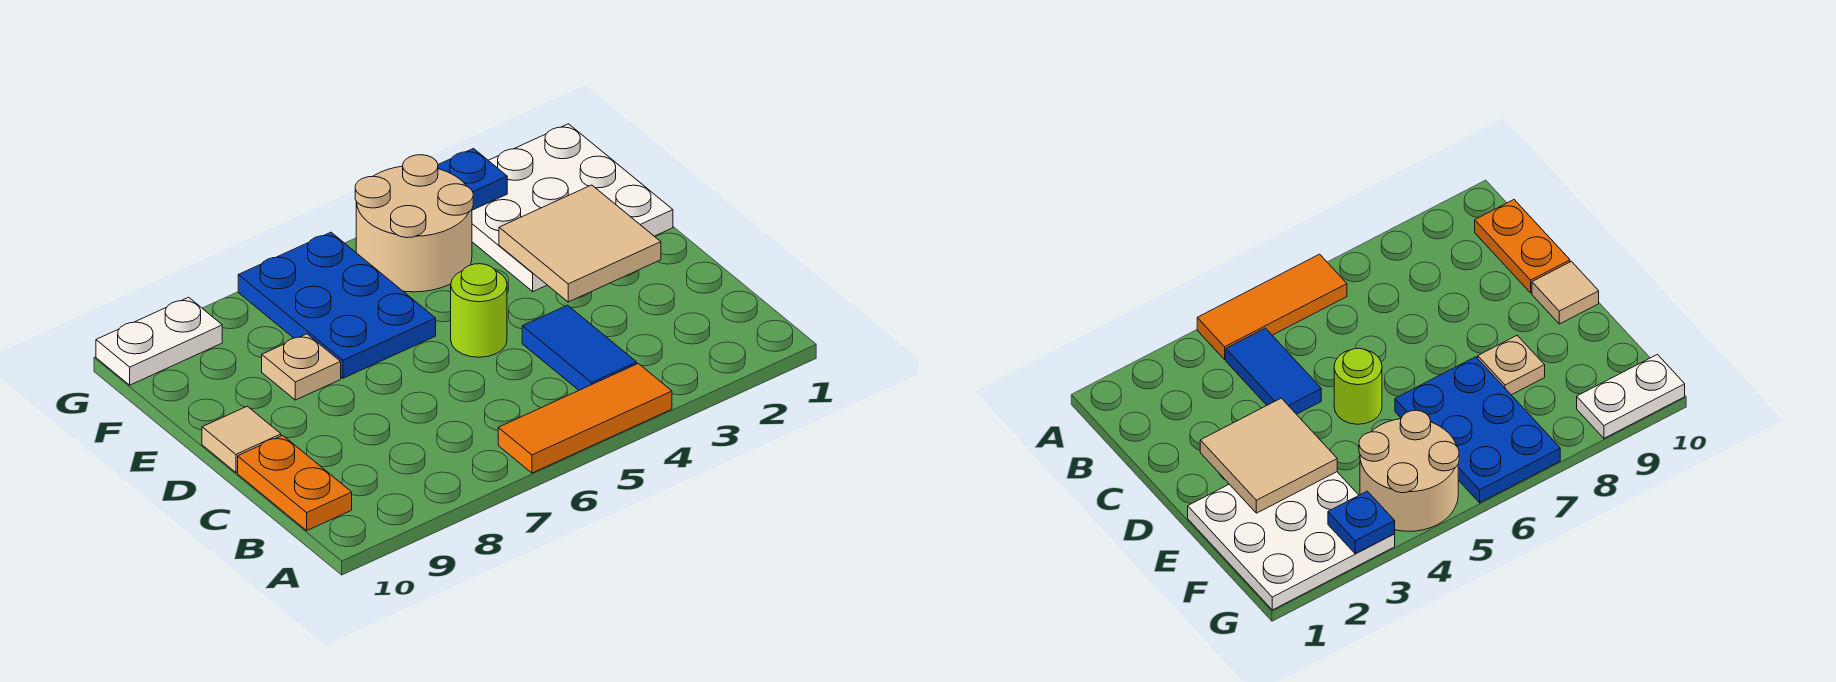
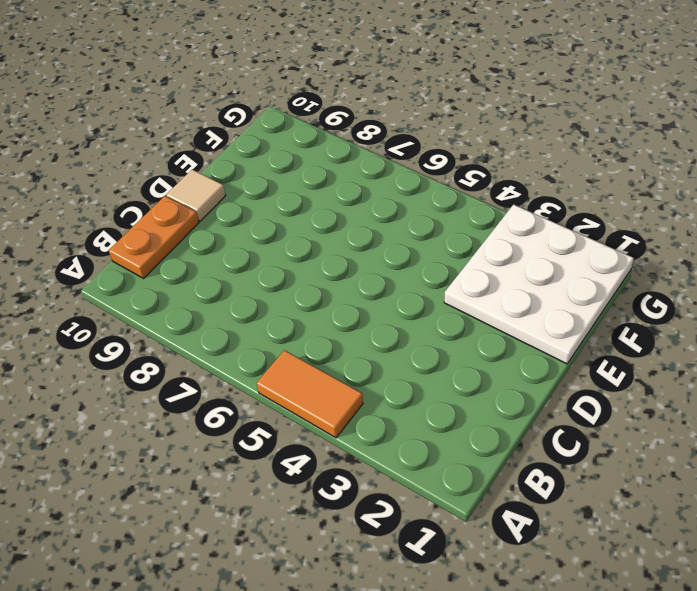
orange 1x2 tile [256,350,363,438] -> orange 1x3 tile [498,363,672,473]
none -> blue 1x2 tile [522,305,637,390]
none -> lime 1x1 round brick [451,264,507,357]
none -> blue 2x3 plate [238,232,436,378]

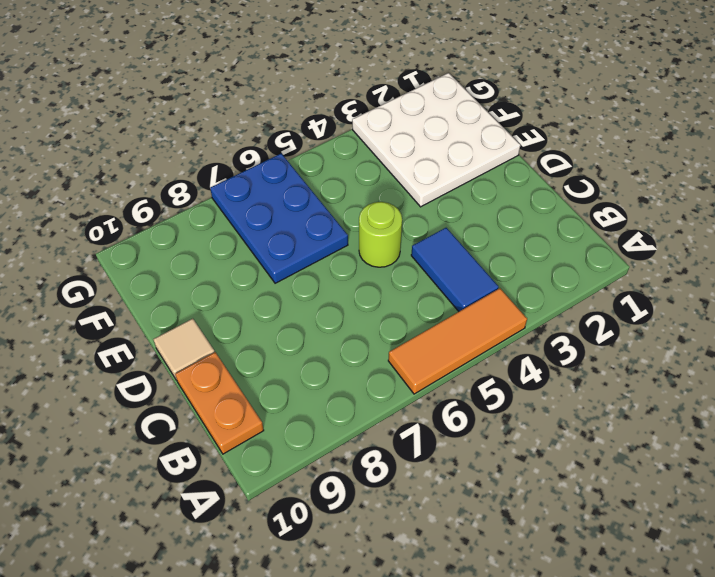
none -> tan 1x1 plate [262,334,341,400]
none -> tan 2x2 round brick [355,155,473,292]
none -> white 1x2 plate [96,297,222,385]

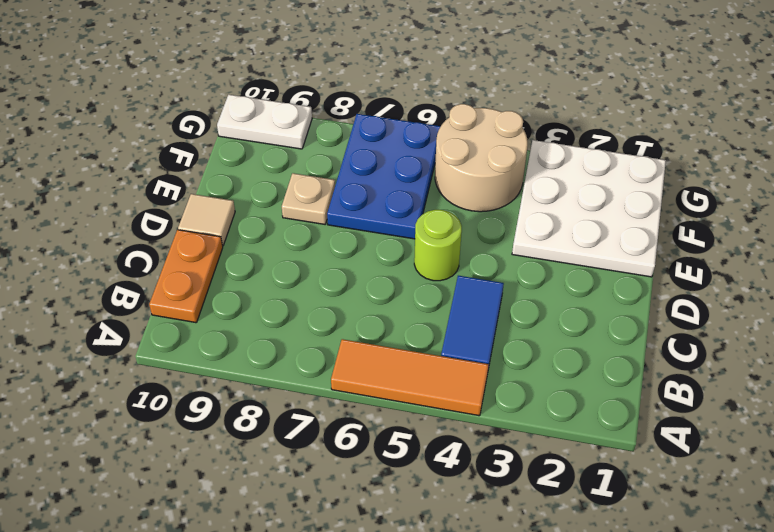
none -> tan 2x2 tile [499,185,661,302]
none -> blue 1x1 plate [438,149,507,210]

